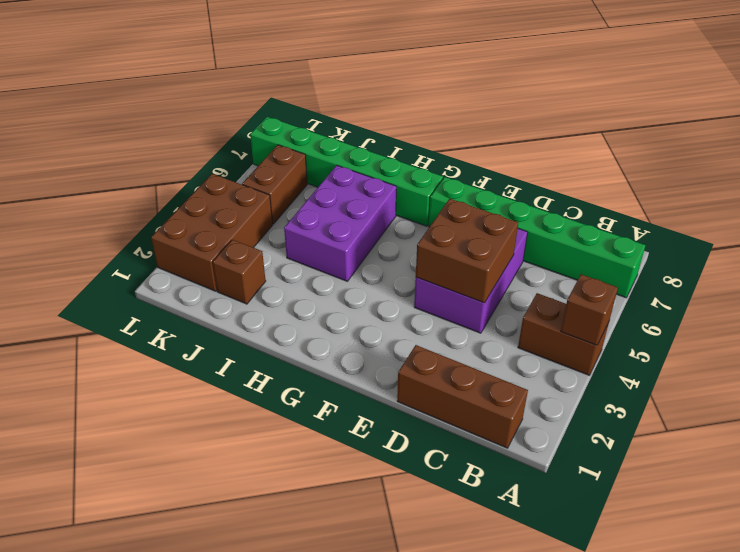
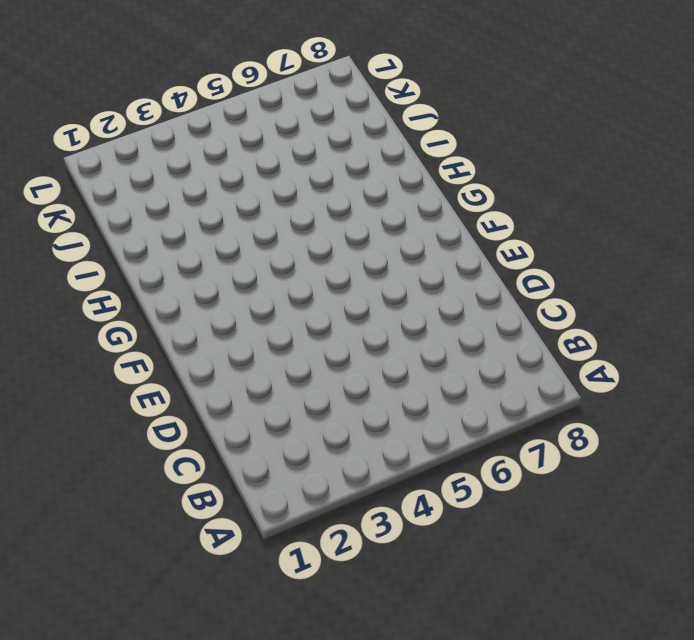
none -> brown 1x2 brick [518,293,609,375]
none -> green 1x6 brick [429,177,645,298]

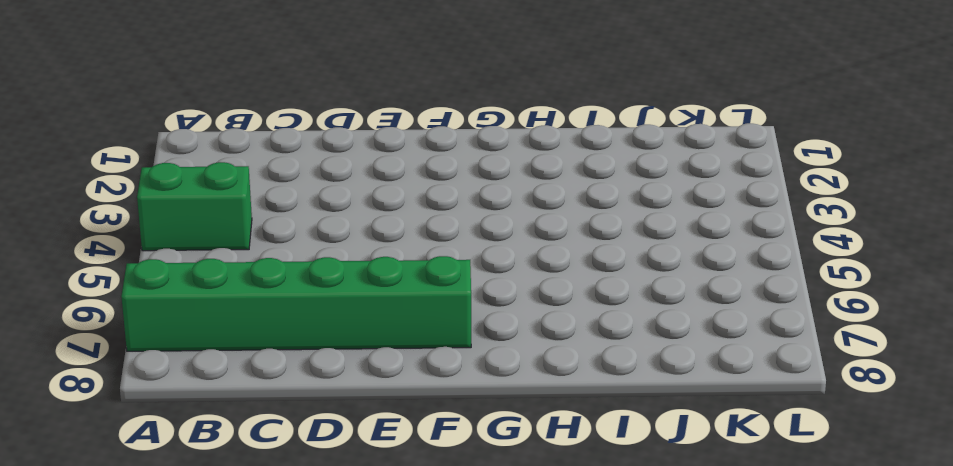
green 1x2 brick [137,162,252,251] -> brown 1x2 brick [518,293,609,375]
none -> brown 1x3 brick [397,345,528,448]
none -> purple 2x3 brick [414,229,527,333]

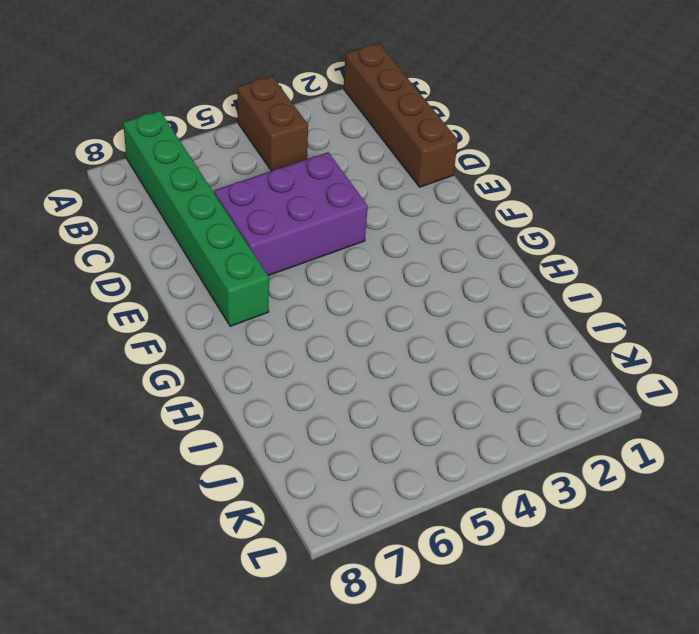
brown 1x4 brick [344,43,458,187] -> brown 1x3 brick [397,345,528,448]
none -> green 1x6 brick [250,117,443,226]
none -> purple 2x3 brick [284,165,396,281]

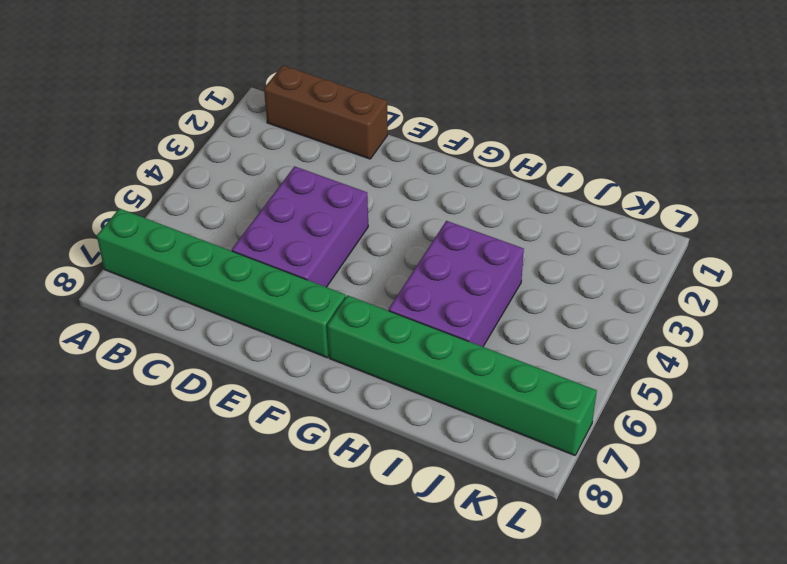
none -> brown 1x2 brick [518,293,609,375]
none -> brown 1x1 brick [213,240,266,304]

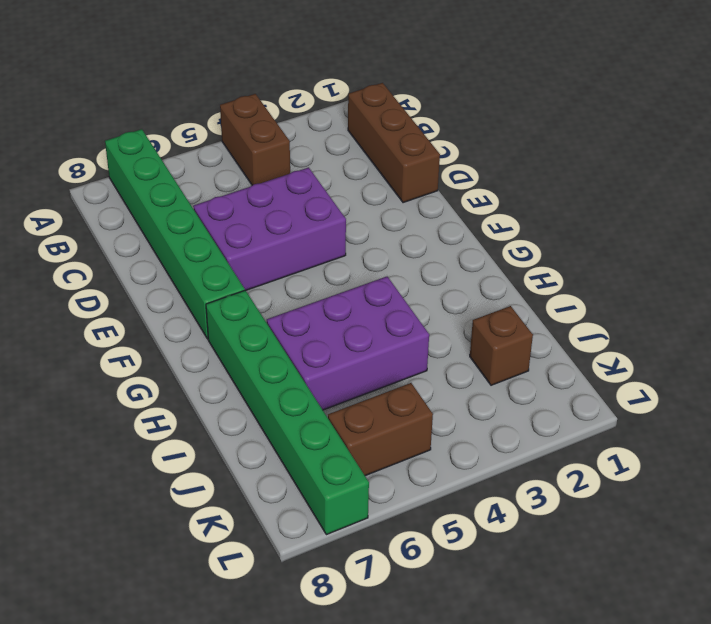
none -> brown 2x3 brick [151,174,273,291]
none -> brown 1x1 brick [561,274,618,345]

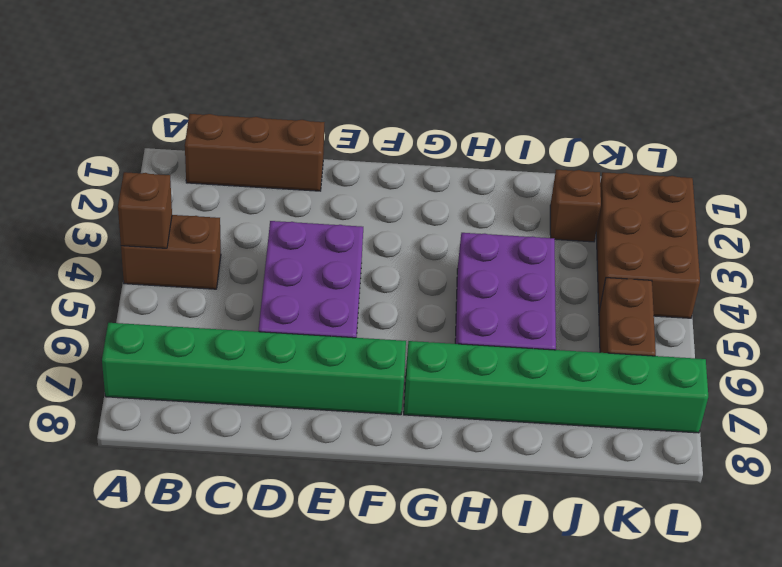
none -> brown 2x2 brick [416,199,518,303]

